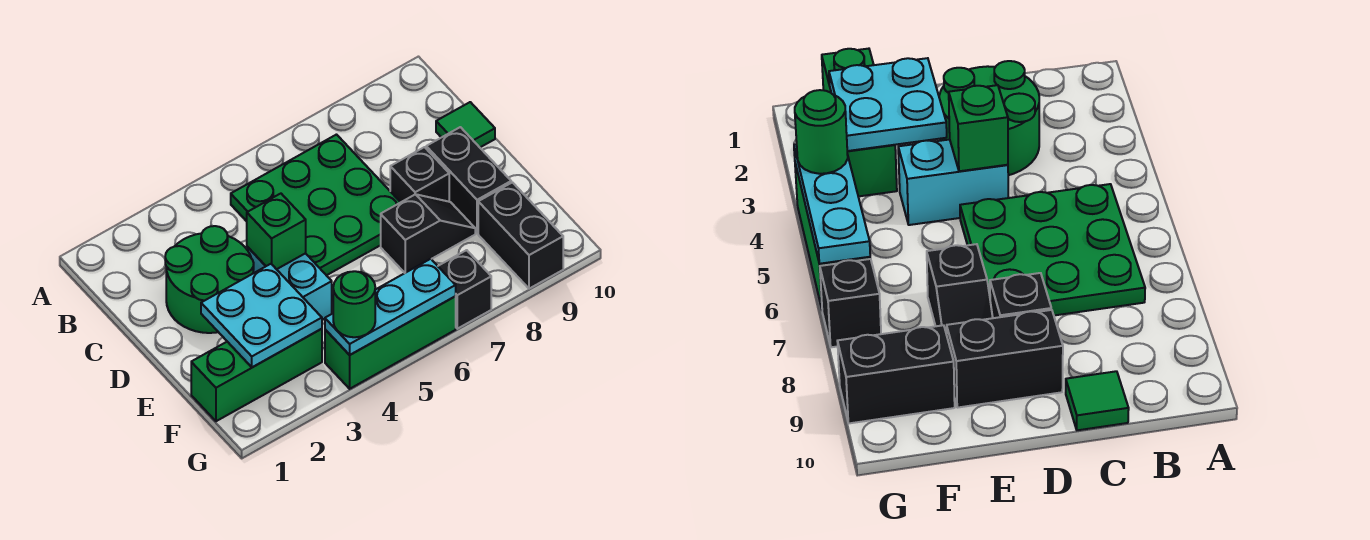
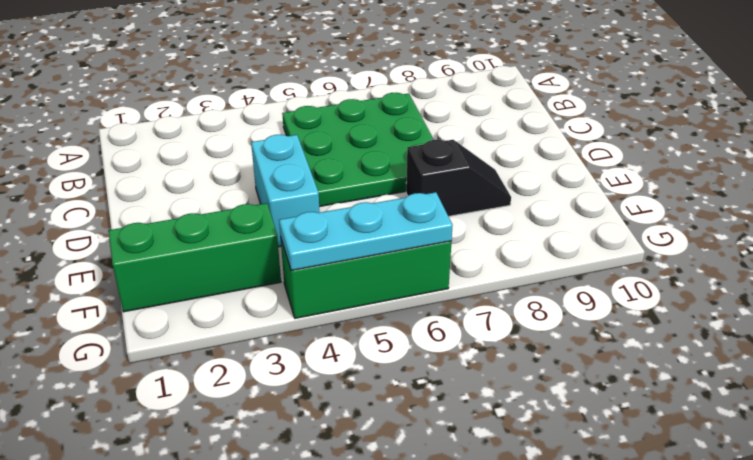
none -> green 2x2 round brick [165,226,254,333]
none -> green 1x1 tile [436,102,495,147]
none -> black 1x1 brick [390,147,449,202]

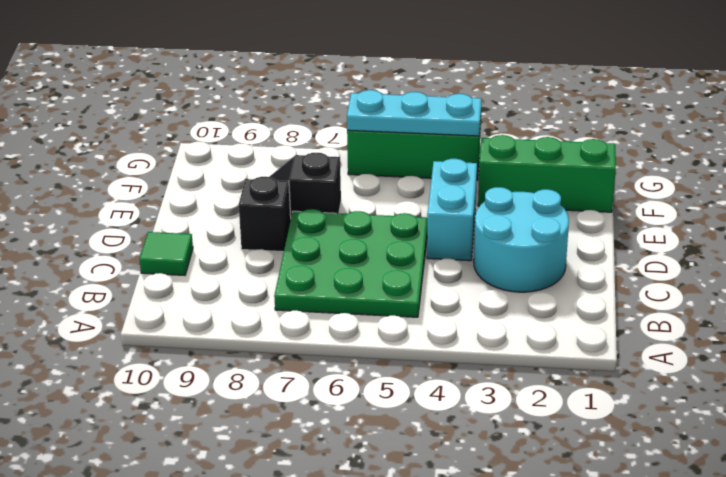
cyan 2x2 round brick [474,187,569,292] -> green 2x2 round brick [165,226,254,333]
none -> black 1x2 brick [426,127,511,233]
none -> black 1x2 brick [478,182,563,289]
none -> black 1x1 brick [438,250,491,329]

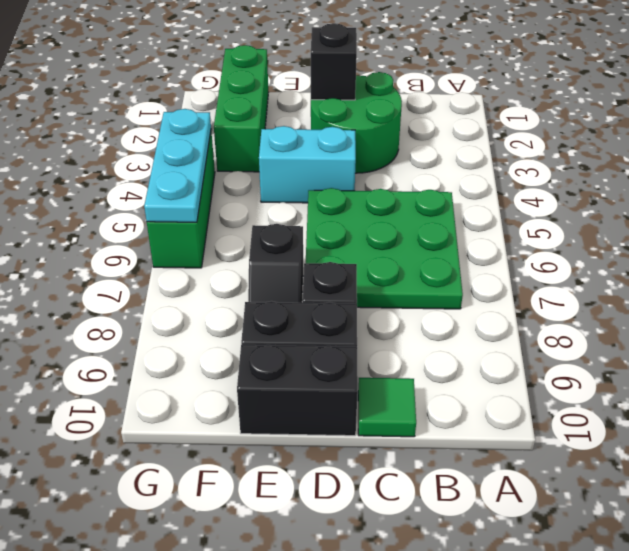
black 1x1 brick [311,23,357,100] -> black 1x1 brick moved to [438,250,491,329]
black 1x2 brick [237,345,358,436] -> black 1x2 brick moved to [478,182,563,289]
none -> green 1x1 brick [247,194,306,269]
none -> cyan 2x2 plate [201,264,322,367]
none -> green 1x1 round brick [333,271,375,337]

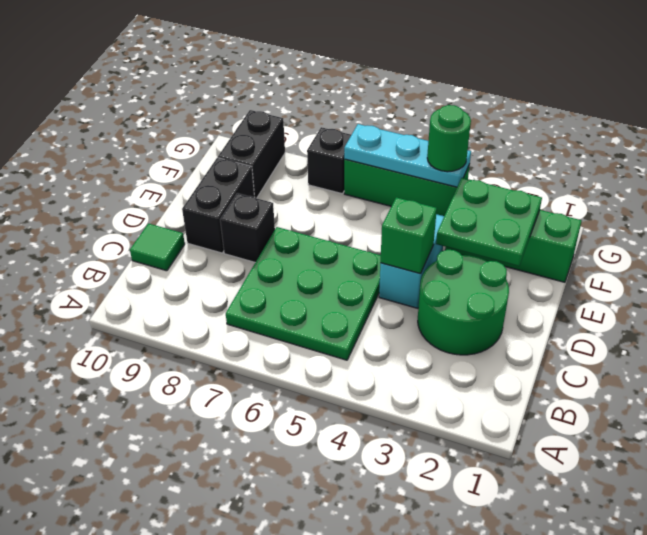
green 2x2 plate [436,178,542,266] -> cyan 2x2 plate [201,264,322,367]
none -> black 1x2 slope [381,194,475,273]

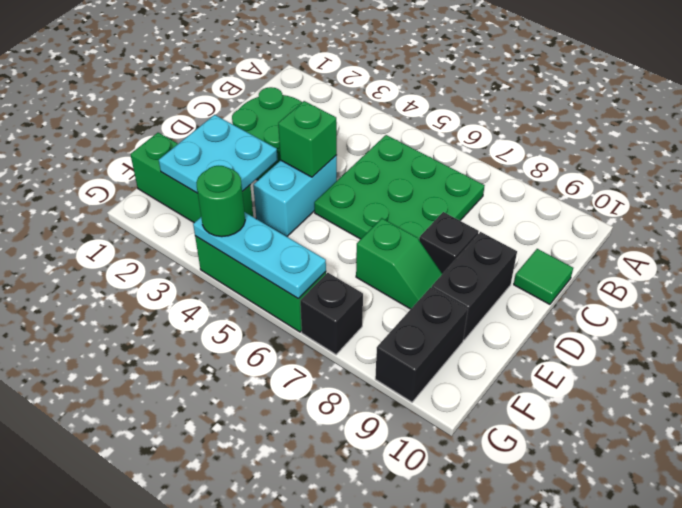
green 1x2 slope [356,218,442,309] -> black 1x2 slope [381,194,475,273]

